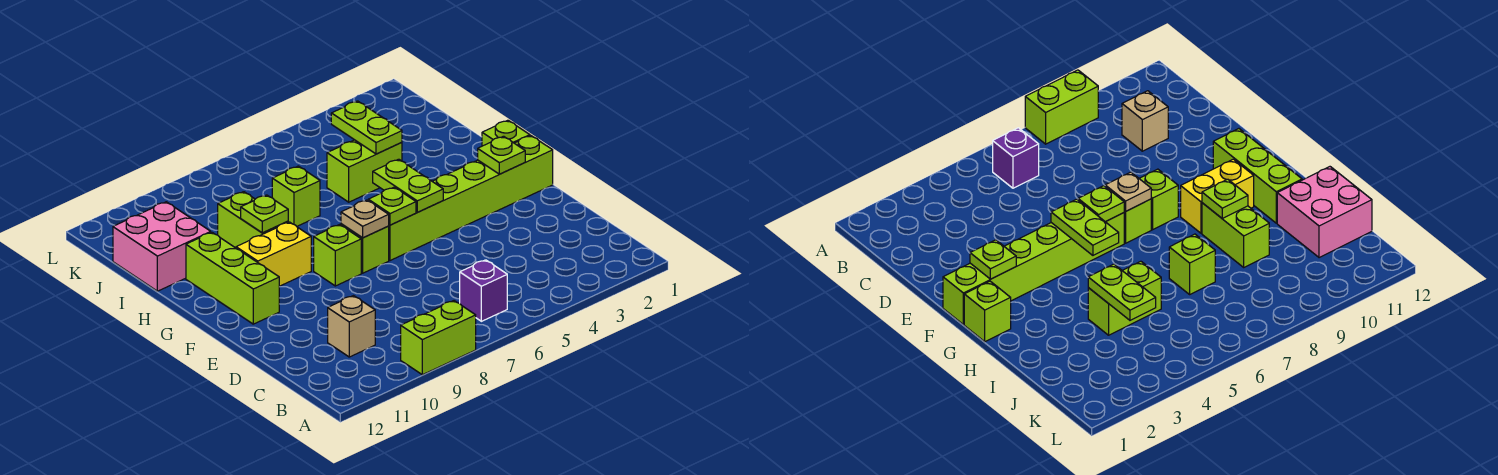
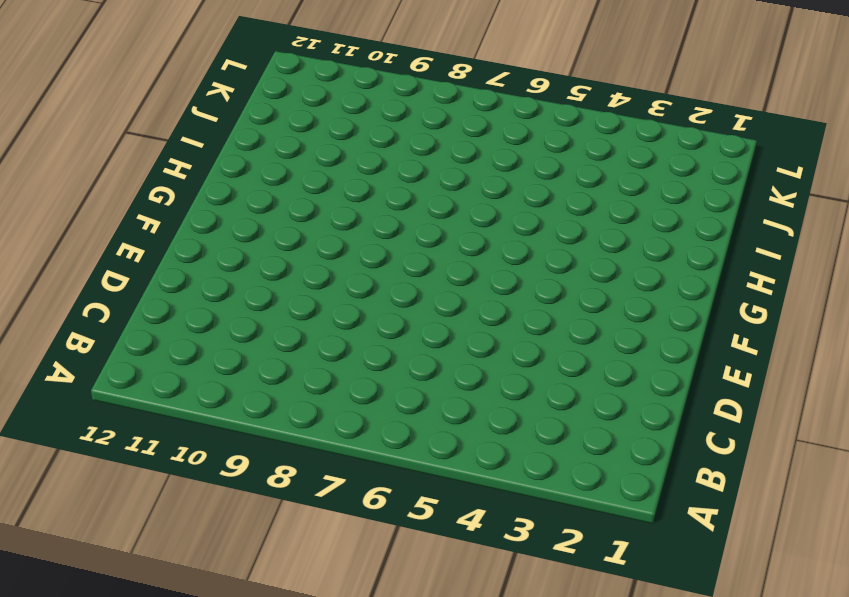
none -> lime 1x2 brick [401,301,476,375]
none -> purple 1x1 brick [460,260,507,321]
none -> tan 1x1 brick [328,296,375,357]

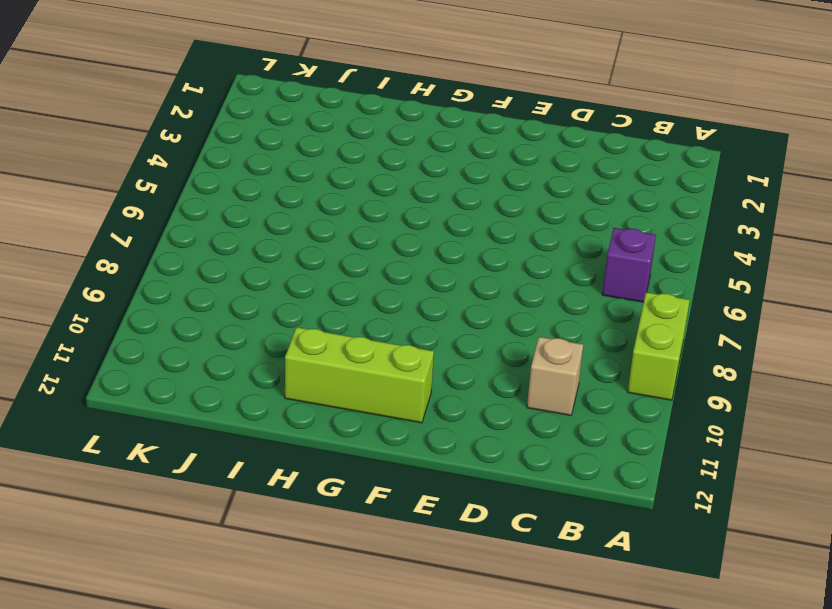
none -> lime 1x6 brick [389,136,553,261]
none -> lime 1x1 brick [341,224,389,273]
none -> lime 1x1 brick [314,225,361,286]

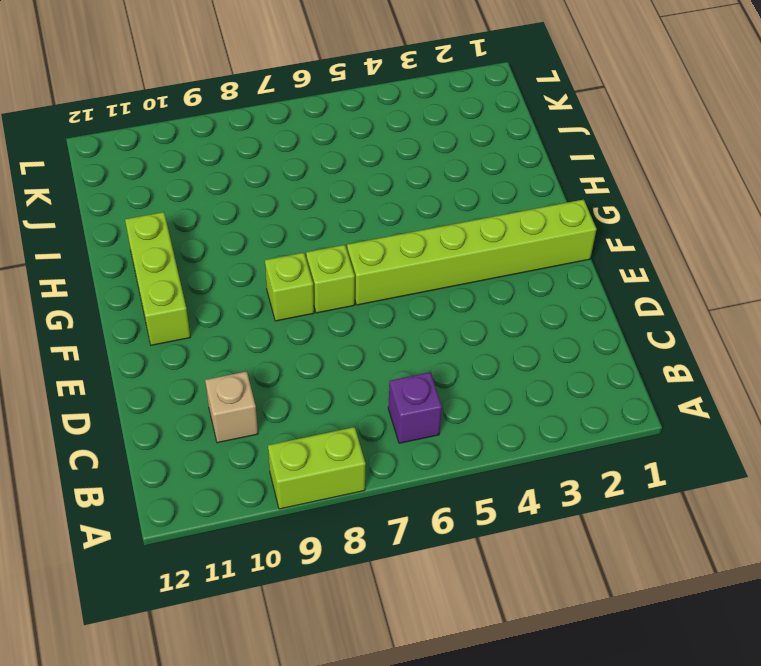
none -> lime 1x1 brick [482,120,530,146]
none -> yellow 1x2 brick [236,222,311,286]
none -> lime 1x2 brick [218,192,288,248]

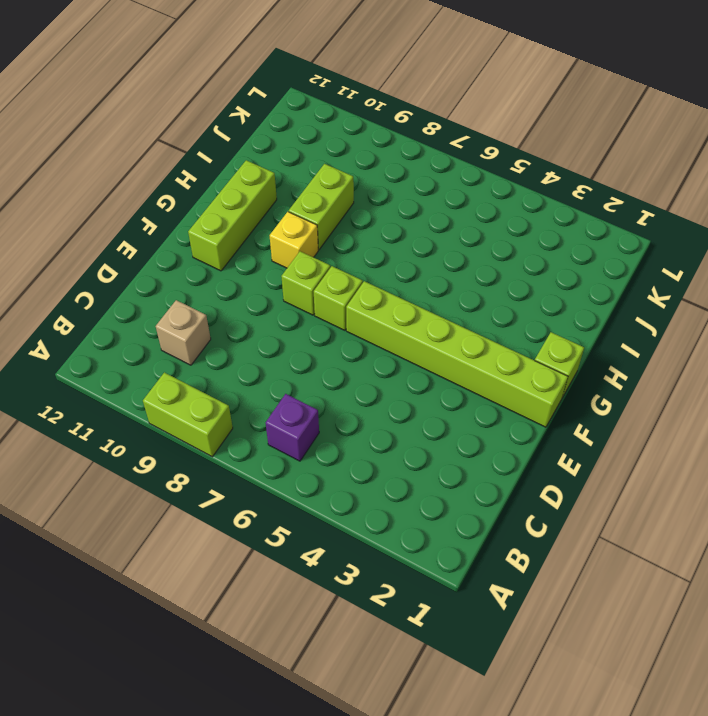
yellow 1x1 brick [270,212,318,268] -> yellow 1x2 brick [236,222,311,286]
none -> lime 1x2 brick [327,140,402,202]
none -> lime 1x1 brick [272,166,320,226]
none -> pink 2x2 brick [113,202,211,291]

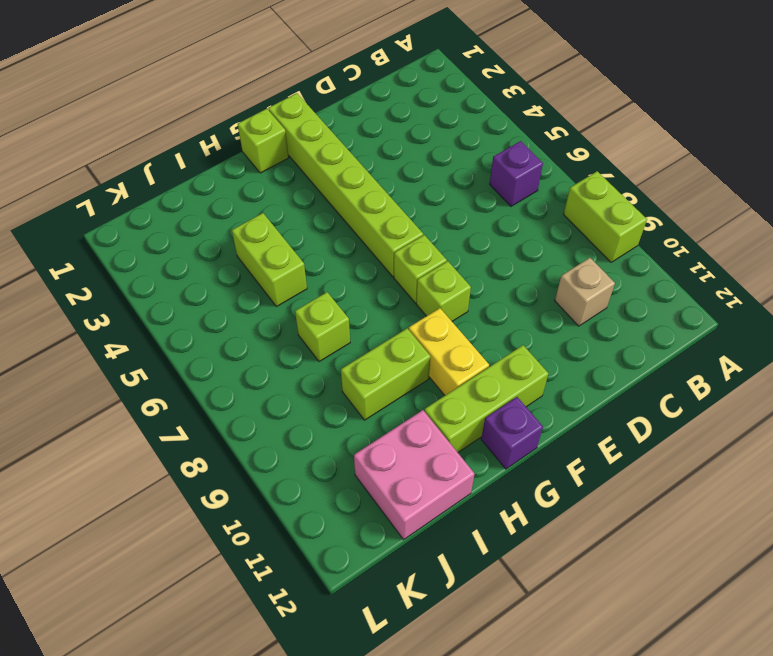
purple 1x1 brick [481,397,543,469] -> none
none -> lime 1x1 plate [478,136,525,174]
none -> lime 1x2 plate [373,159,443,212]
none -> lime 1x1 plate [368,187,416,225]

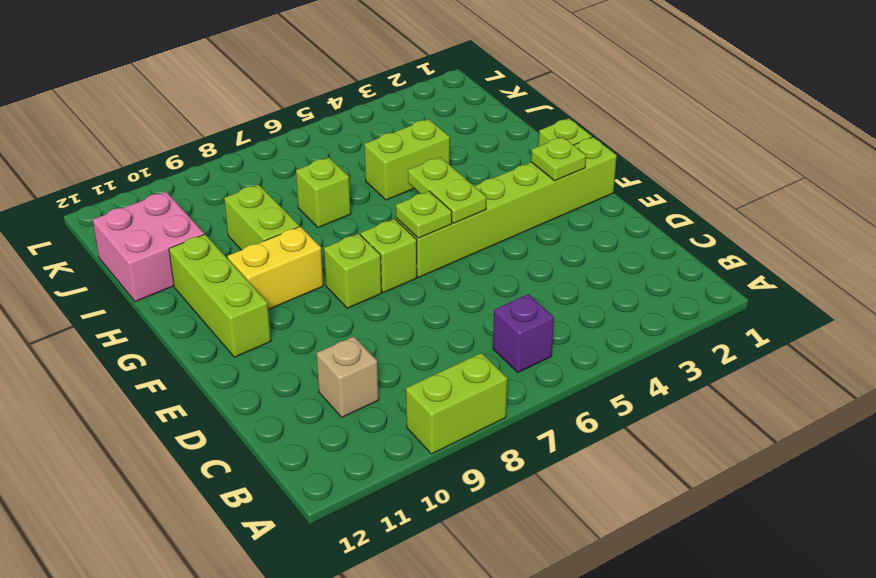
none -> tan 1x1 plate [341,200,389,238]
none -> lime 1x1 plate [241,195,288,233]
none -> lime 1x2 plate [331,101,402,154]

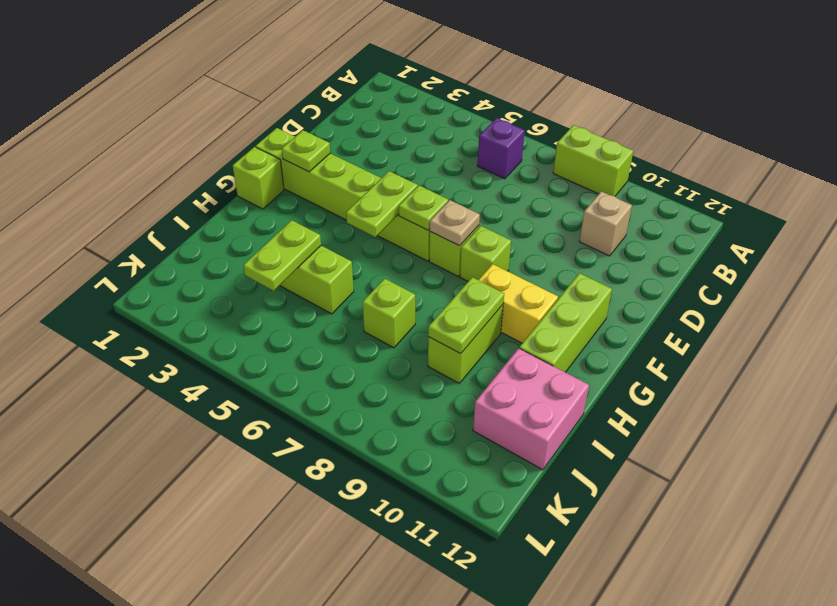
lime 1x2 plate [428,277,504,354] -> lime 1x1 plate [241,195,288,233]

